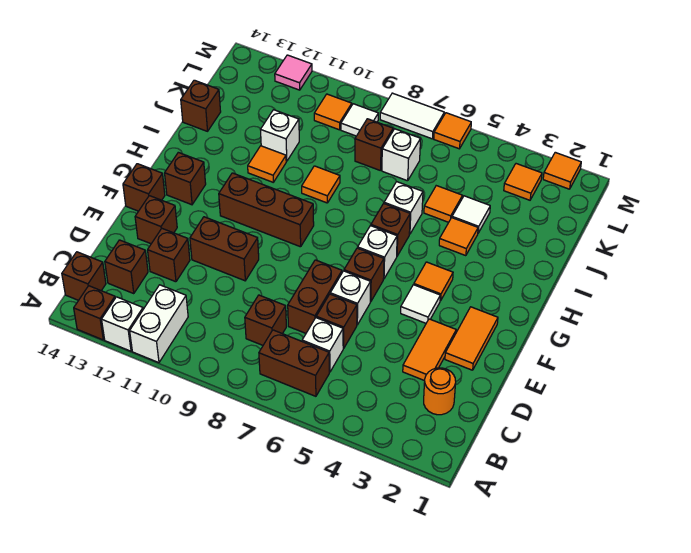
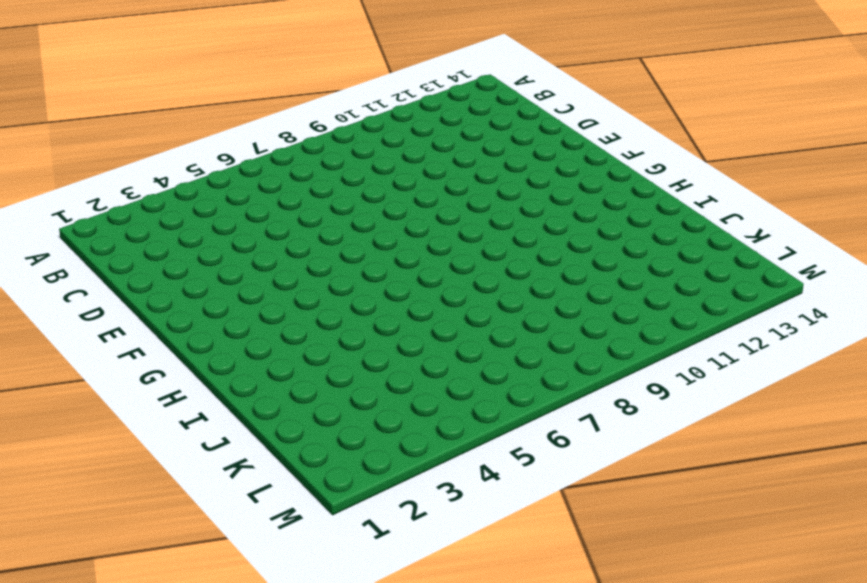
none -> white 1x2 brick [130,285,188,363]
none -> white 1x1 brick [102,297,143,351]
none -> brown 1x1 brick [74,286,115,340]
none -> brown 1x2 brick [259,330,329,396]

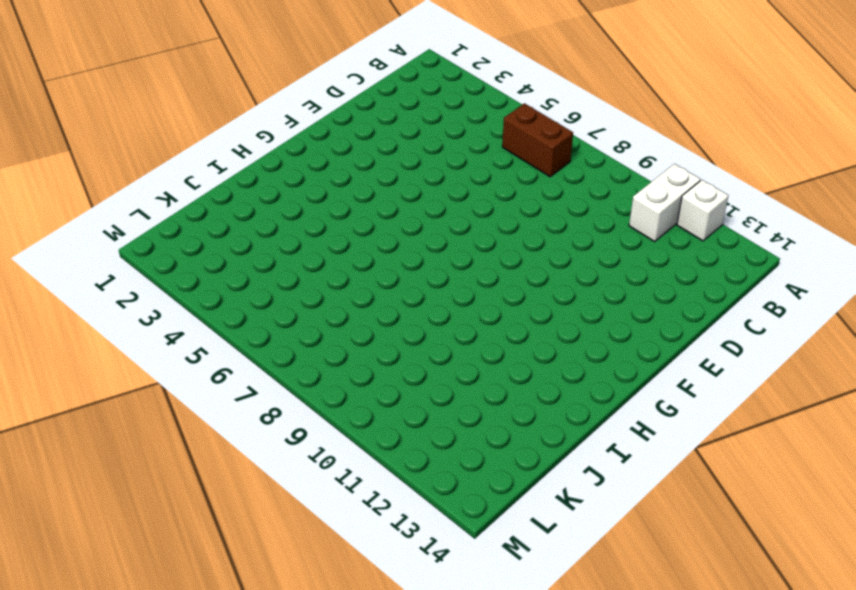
none -> brown 1x1 brick [74,286,115,340]
none -> brown 1x1 brick [62,252,106,300]
none -> orange 1x1 round brick [424,368,456,415]
none -> white 1x1 brick [302,318,343,372]

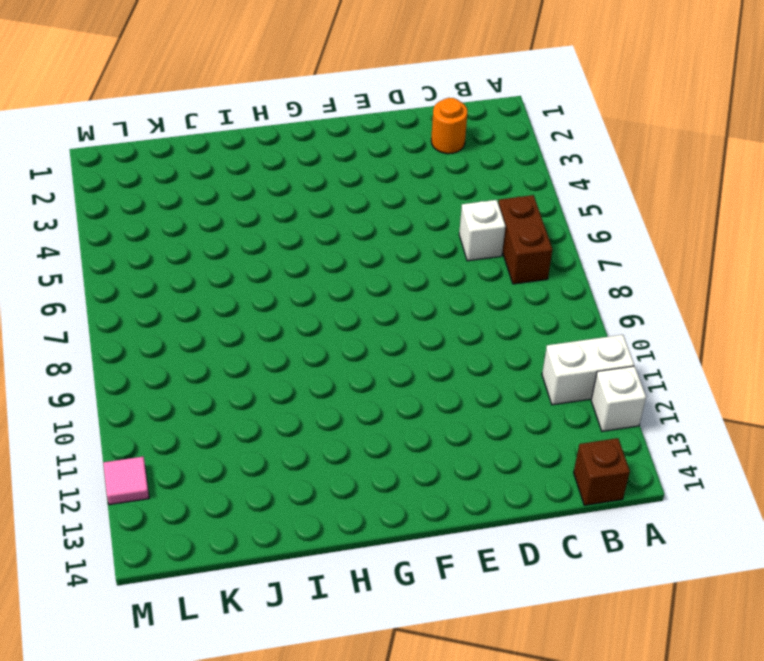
none -> brown 1x1 brick [74,286,115,340]
none -> brown 1x1 brick [245,295,286,345]
none -> brown 1x1 brick [105,240,148,294]
none -> orange 1x2 tile [403,319,456,381]

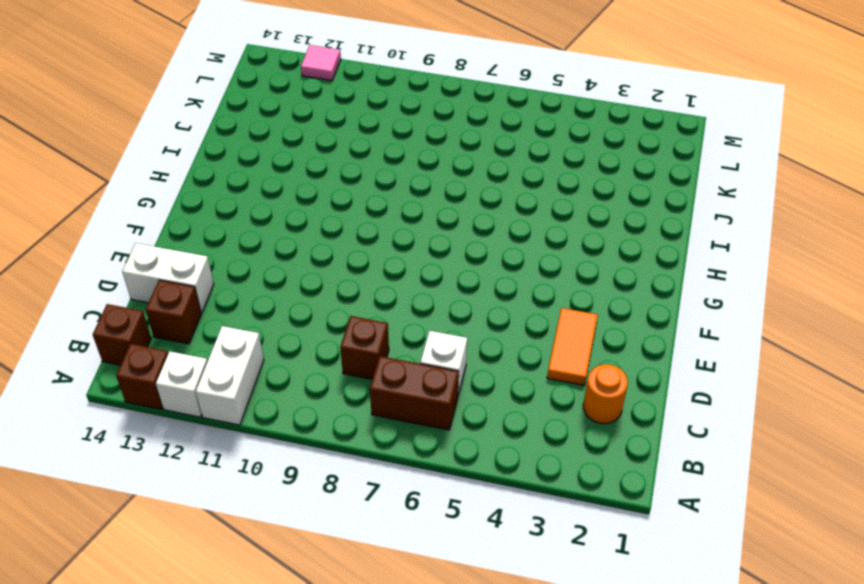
white 1x2 brick [122,243,214,313] -> none
none -> brown 1x1 brick [316,294,357,348]
none -> brown 1x2 brick [288,260,342,333]
none -> brown 1x1 brick [148,228,190,282]
none -> orange 1x2 tile [445,307,498,370]

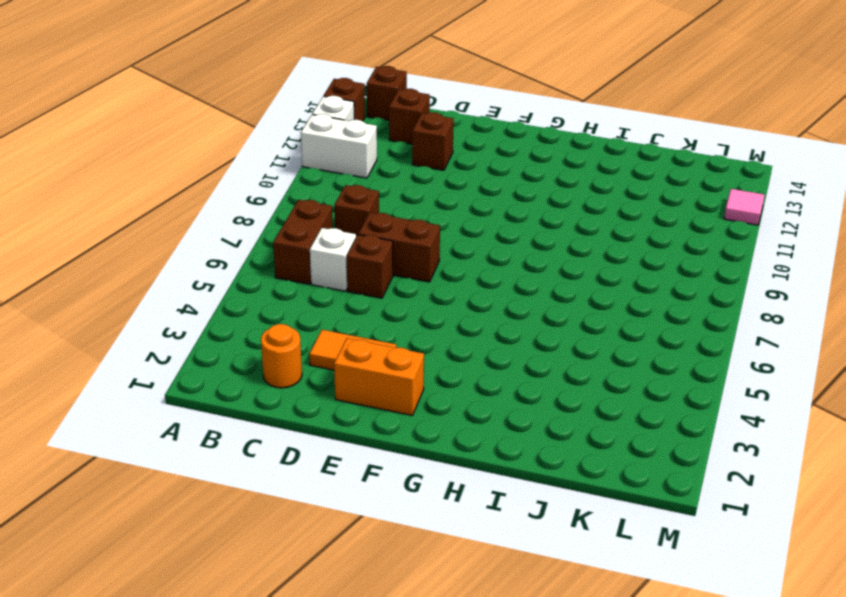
orange 1x2 brick [334,338,424,415] -> orange 1x2 tile [445,307,498,370]
none -> white 1x1 brick [330,271,371,325]
none -> brown 1x2 brick [190,217,259,281]
none -> brown 1x1 brick [135,196,177,244]
none -> white 1x1 tile [401,285,440,323]

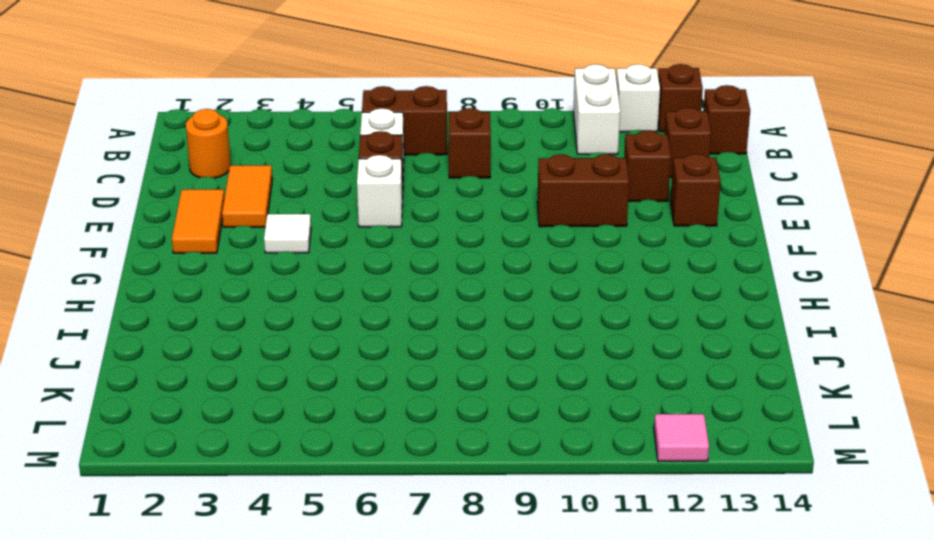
none -> brown 1x2 brick [288,260,342,333]
none -> brown 1x1 brick [344,248,384,302]
none -> brown 1x1 brick [123,164,165,211]
none -> orange 1x1 tile [414,262,453,301]

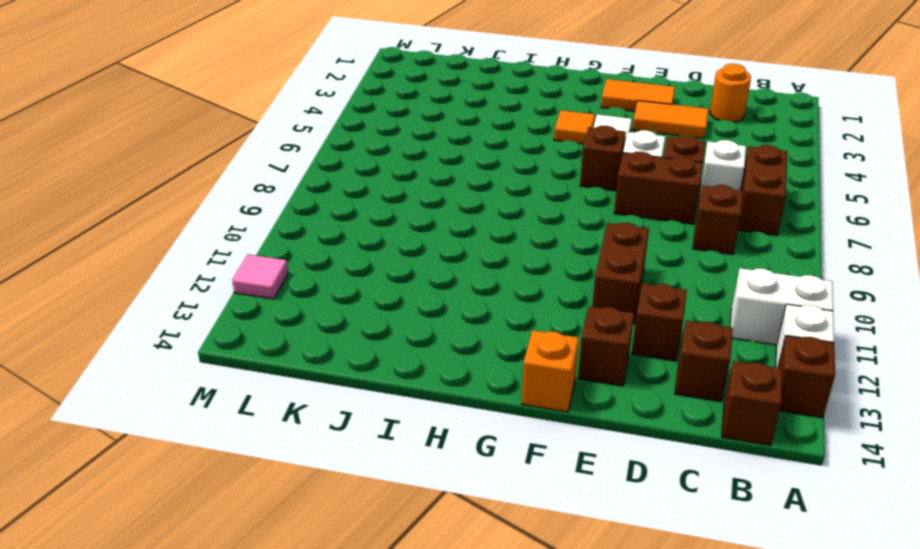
orange 1x1 brick [522,330,579,412] -> brown 1x1 brick [123,164,165,211]
none -> white 1x1 brick [358,226,397,279]
none -> brown 1x3 brick [219,173,314,247]
none -> brown 1x1 brick [165,152,206,205]
none -> brown 1x1 brick [371,204,410,256]

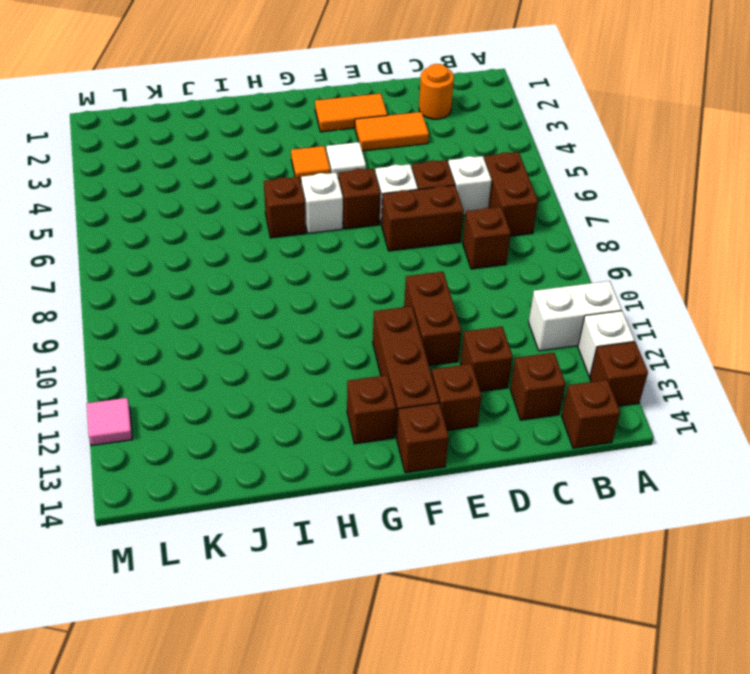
brown 1x3 brick [373,306,439,438] -> brown 1x3 brick moved to [219,173,314,247]
none -> orange 1x1 tile [439,218,478,256]
none -> white 1x1 brick [384,182,423,234]
none -> orange 1x1 tile [302,166,340,203]
none -> orange 1x1 tile [248,146,286,182]

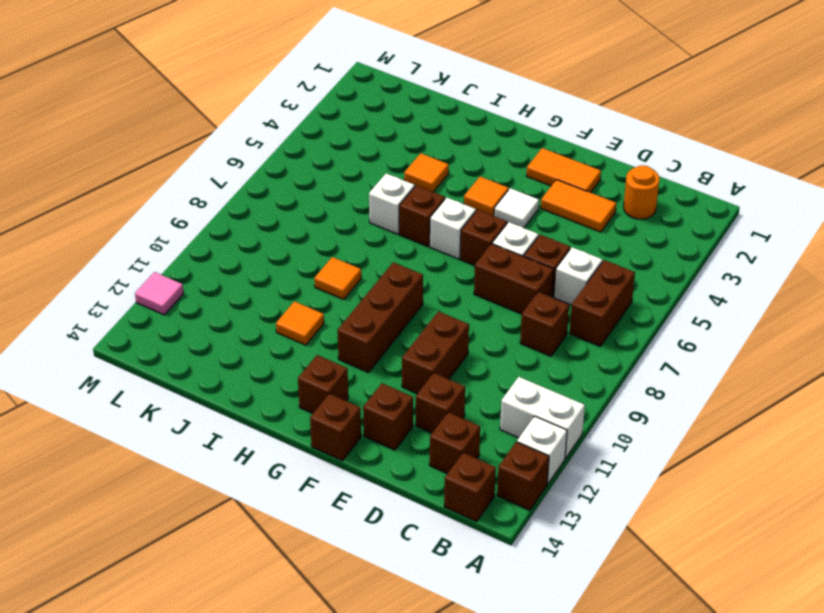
none -> white 1x1 tile [452,196,490,233]
none -> orange 1x1 tile [424,186,462,222]
none -> white 1x1 brick [261,110,299,161]
none -> brown 1x1 brick [181,80,221,131]

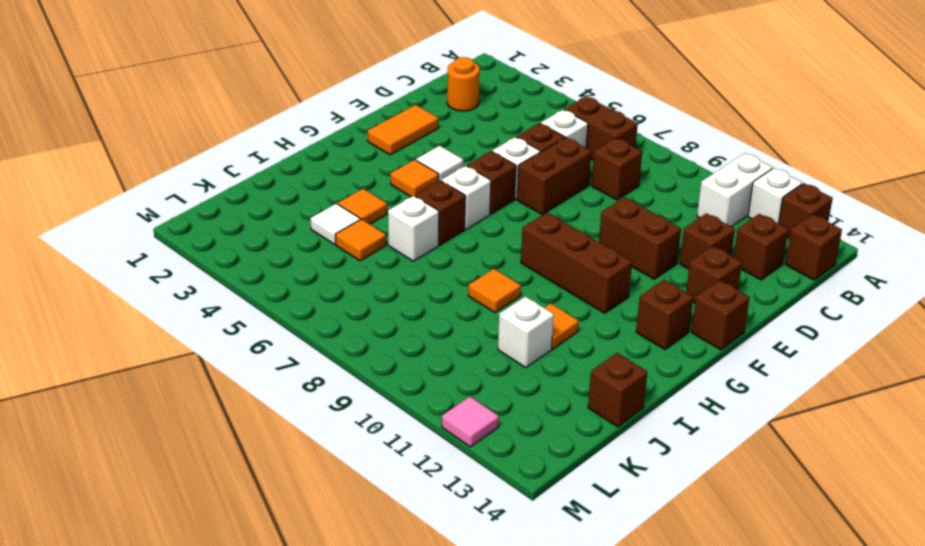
none -> orange 1x2 tile [403,319,456,381]
none -> white 1x1 brick [382,129,421,181]
none -> brown 1x1 brick [355,119,393,171]
none -> orange 1x1 tile [504,164,542,200]

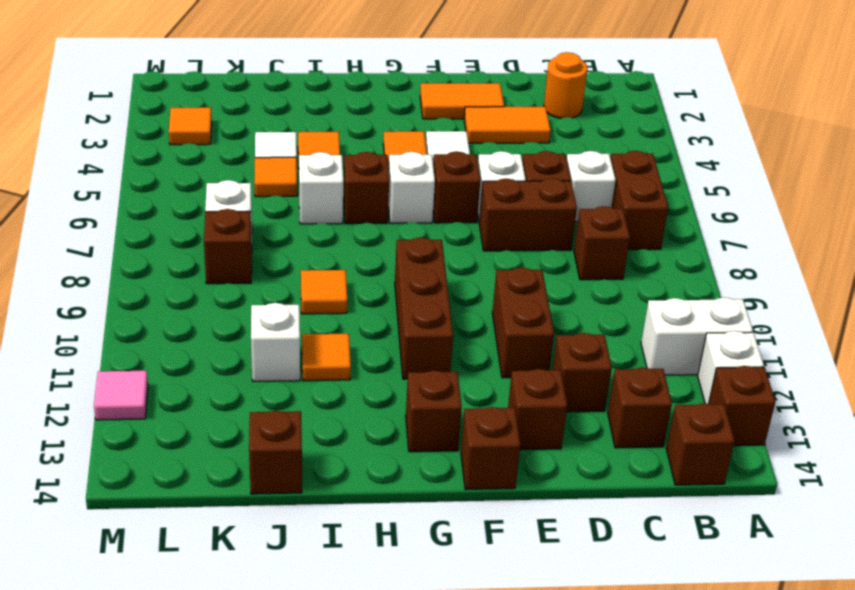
none -> white 1x1 tile [341,104,378,136]
none -> orange 1x1 tile [314,94,352,130]
none -> orange 1x1 tile [543,152,581,189]
none -> orange 1x1 tile [434,113,471,149]

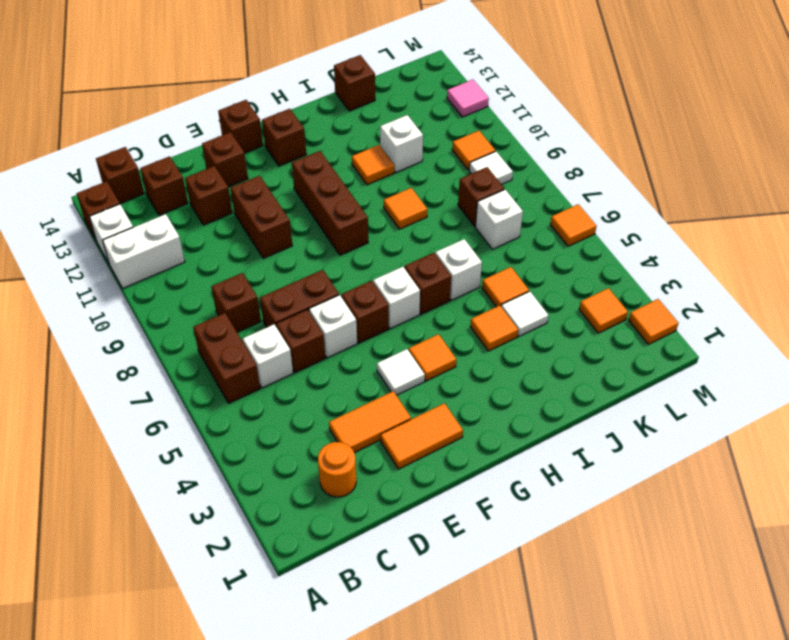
none -> white 1x2 tile [380,93,444,139]

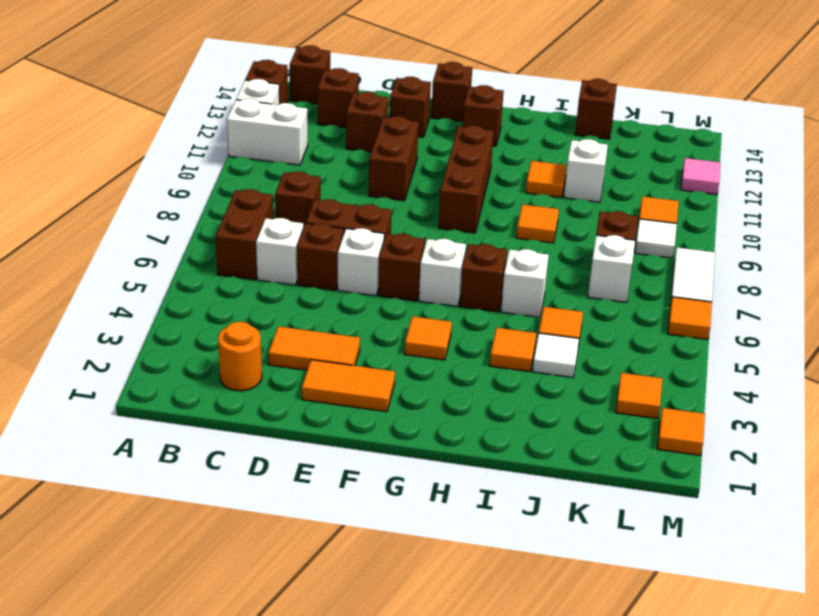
none -> white 1x1 tile [401,285,440,323]

